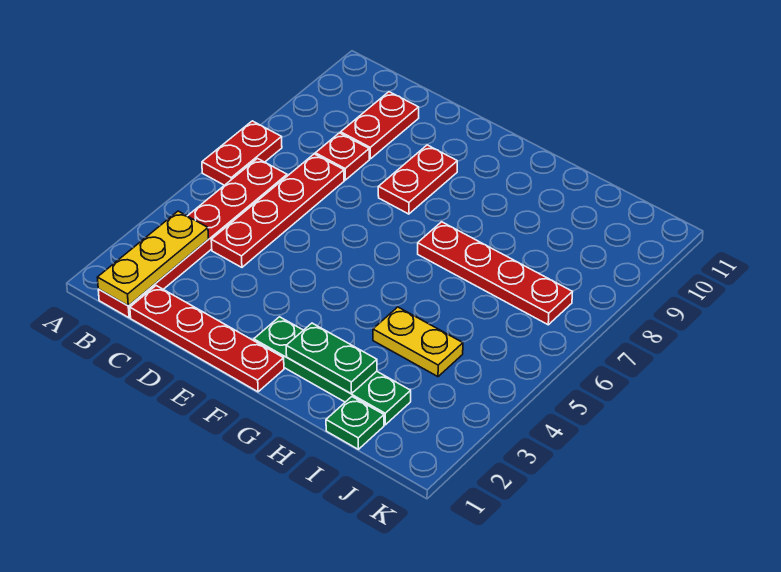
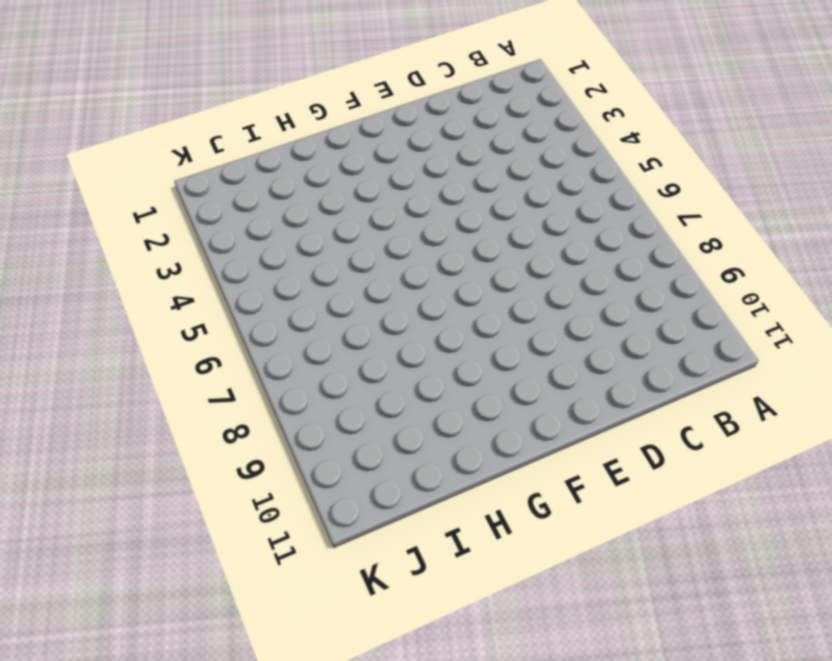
none -> red 1x2 plate [202,121,282,185]
none -> red 1x6 plate [98,159,287,318]
none -> red 1x4 plate [130,286,284,392]

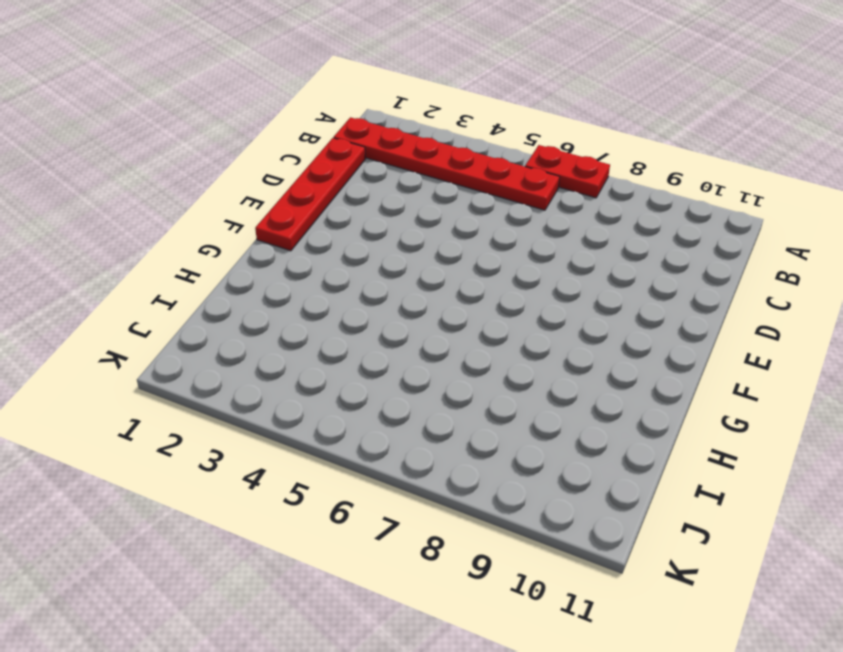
none -> red 1x4 plate [211,154,344,267]
none -> red 1x1 plate [315,133,369,180]
none -> red 1x2 plate [341,92,419,159]

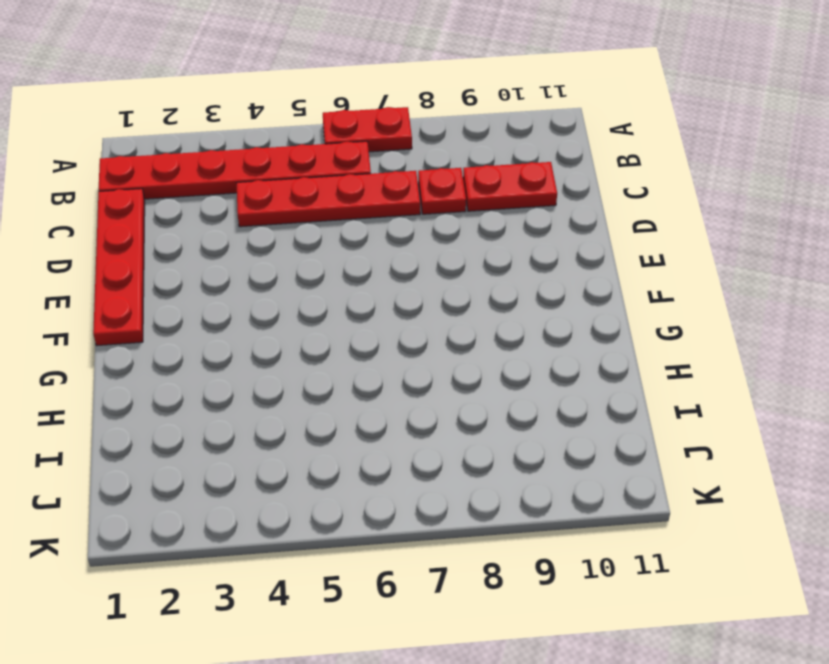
none -> red 1x2 plate [378,145,457,214]
none -> green 1x4 plate [254,317,411,425]
none -> red 1x4 plate [418,222,572,325]

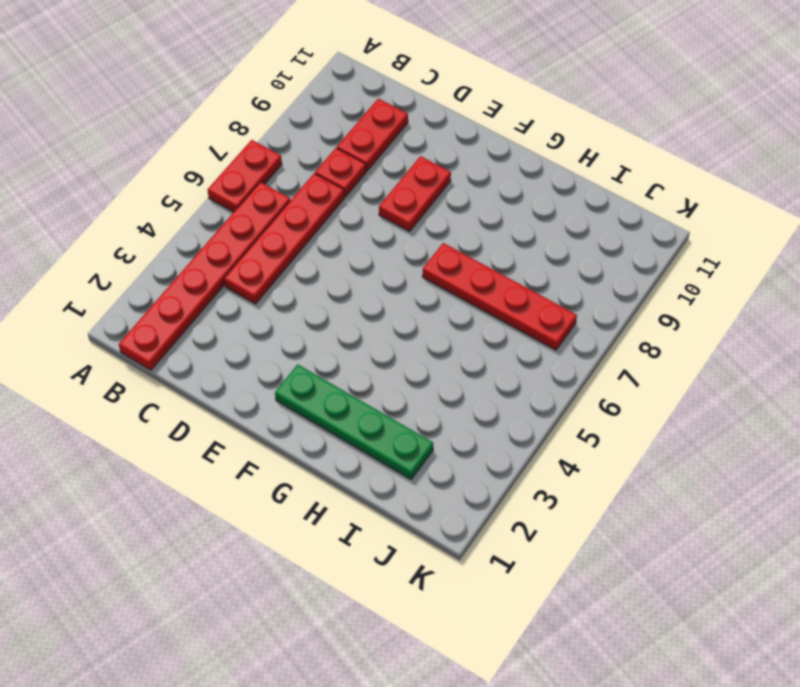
none -> red 1x4 plate [130,286,284,392]
none -> yellow 1x2 plate [373,307,463,377]
none -> green 1x1 plate [326,397,384,449]

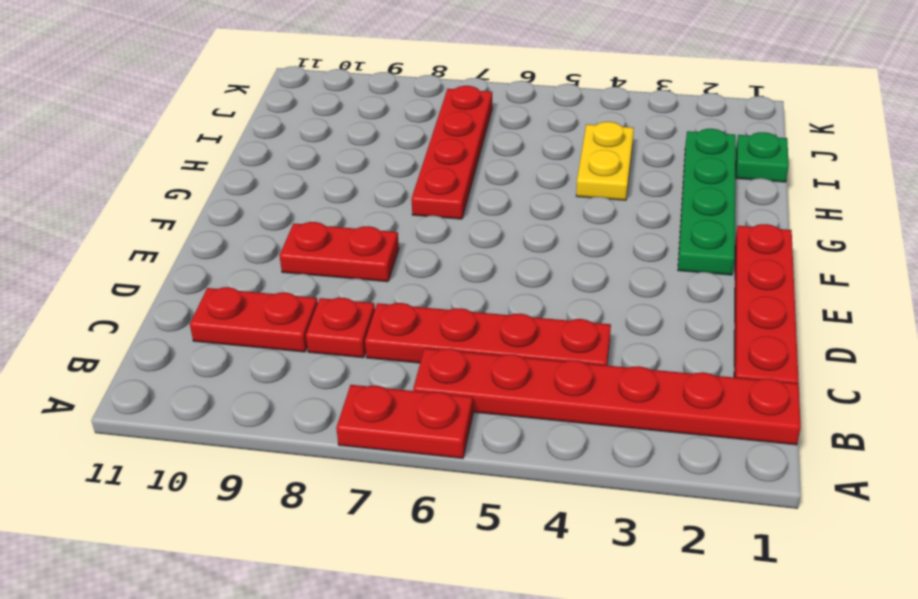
none -> yellow 1x3 plate [97,211,209,306]
none -> green 1x2 plate [286,323,377,394]

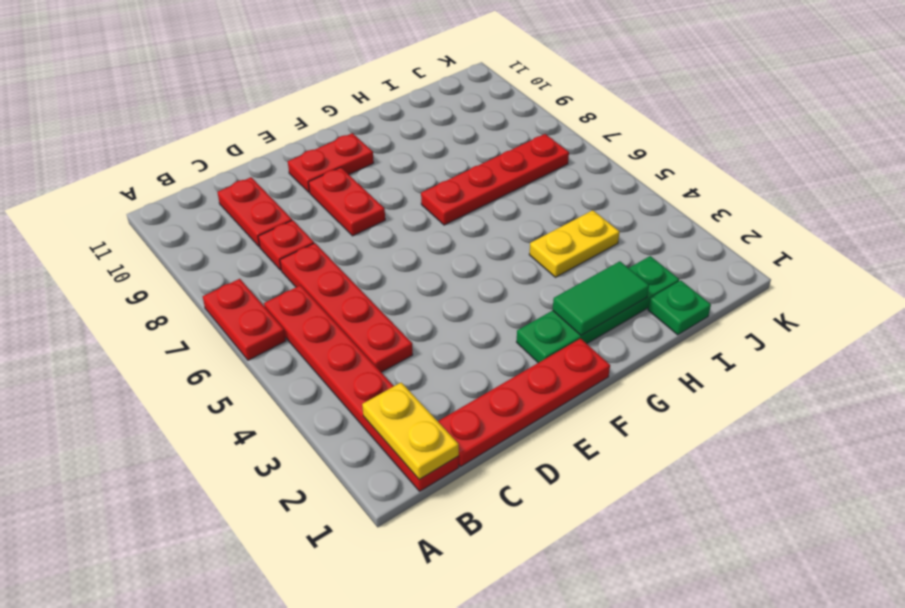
yellow 1x2 plate [362,382,459,480] -> yellow 1x3 plate [97,211,209,306]
red 1x2 plate [288,133,374,192] -> none
green 1x2 tile [553,261,649,335] -> green 1x2 plate [286,323,377,394]

